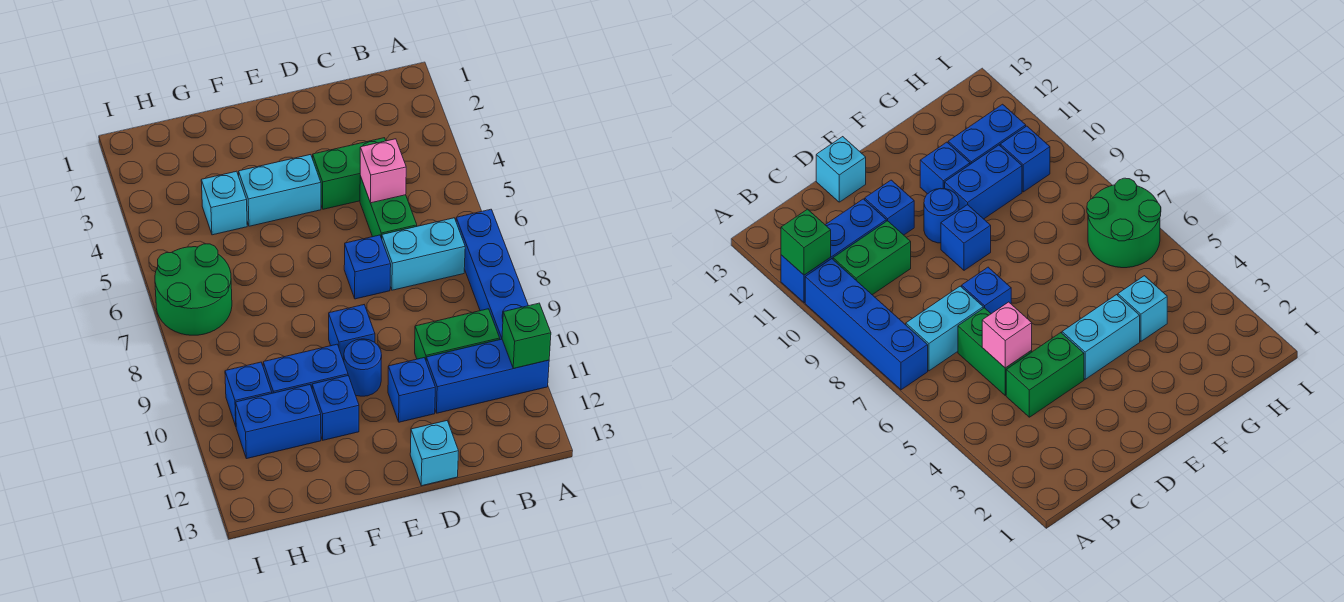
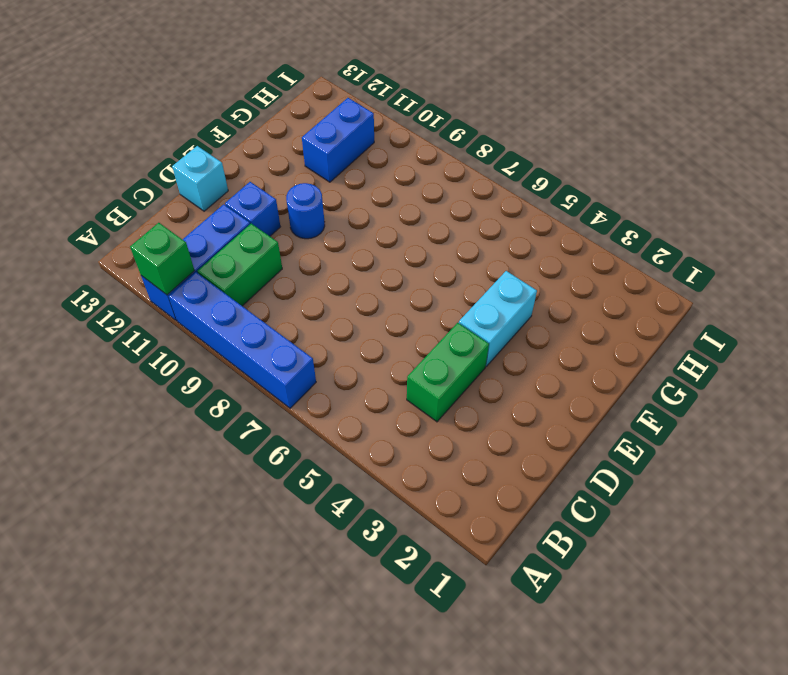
none -> cyan 1x2 brick [382,218,465,290]
none -> green 1x2 brick [360,176,417,239]
none -> blue 1x1 brick [344,235,391,299]

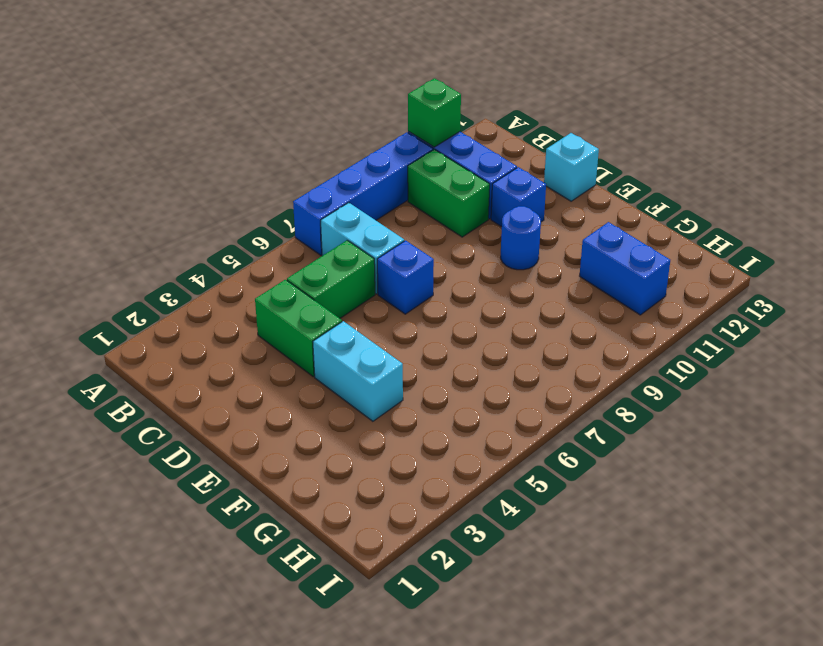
none -> blue 1x1 brick [329,305,375,361]
none -> blue 1x2 brick [263,344,348,393]
none -> blue 1x1 brick [312,376,359,440]

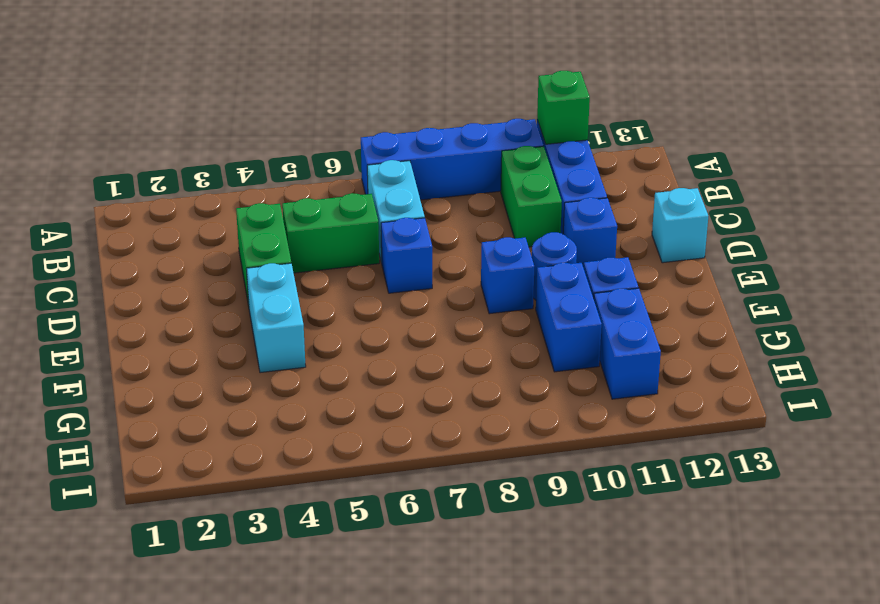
none -> cyan 1x1 brick [201,171,247,235]
none -> green 2x2 round brick [155,244,232,335]
none -> blue 1x1 brick [225,362,272,426]

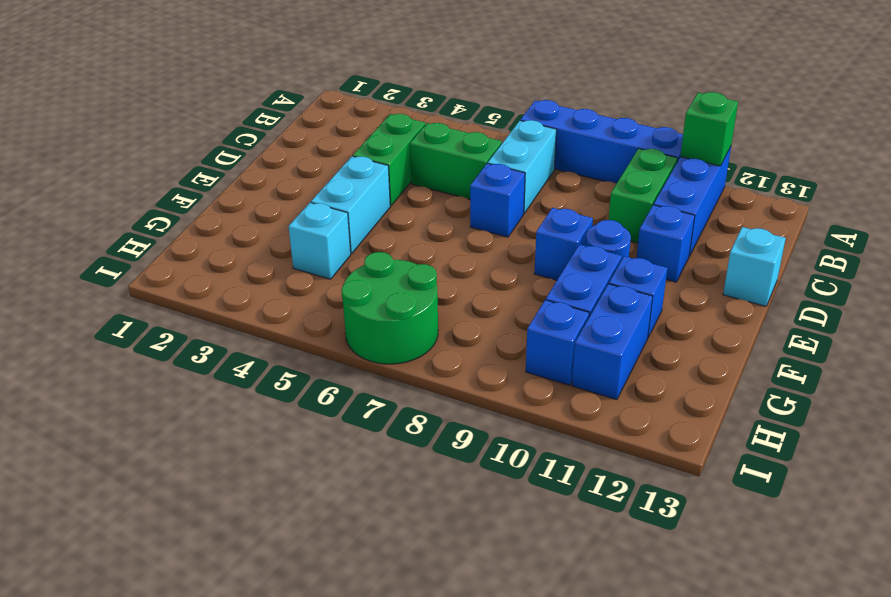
none -> pink 1x1 brick [360,139,406,203]

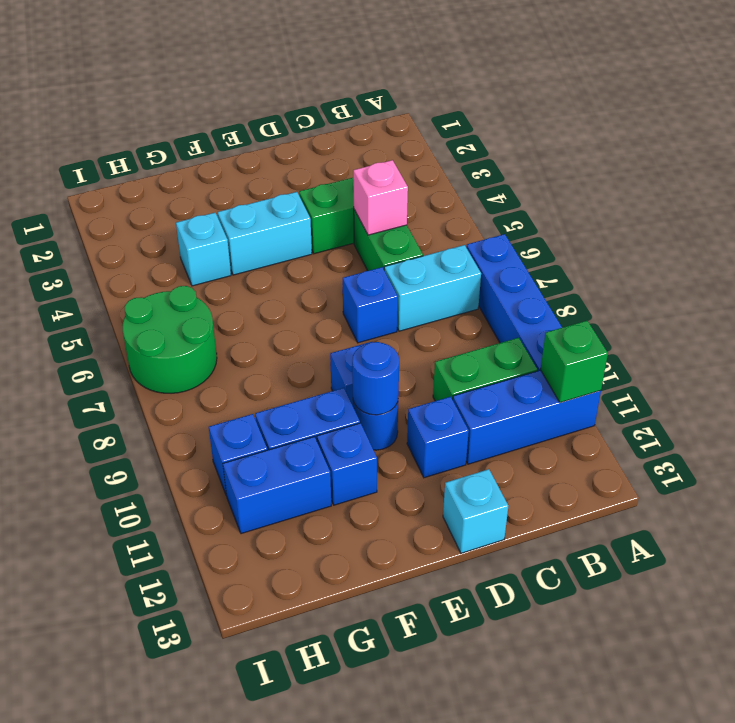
blue 1x1 round brick [352,342,399,415] -> none

